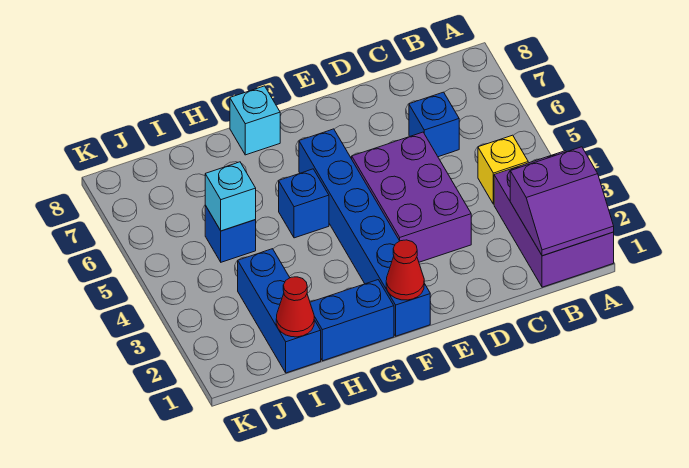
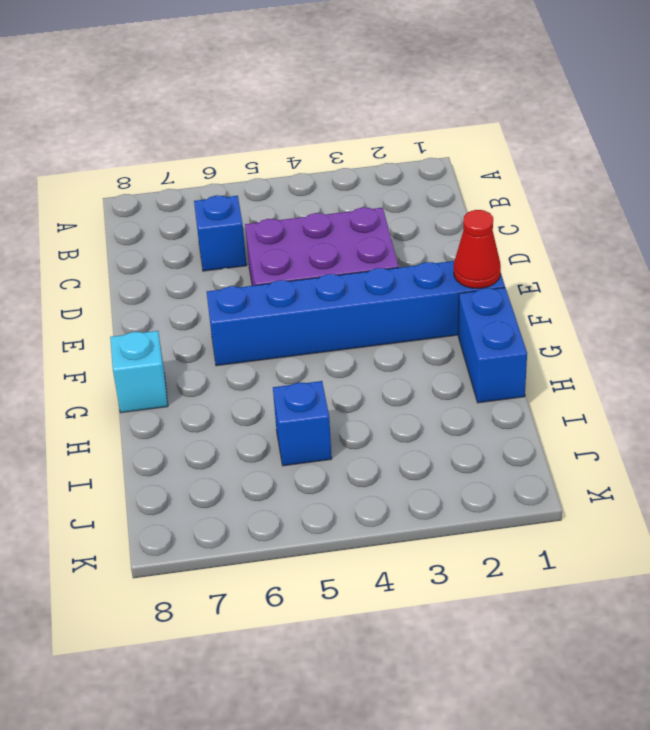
none -> purple 2x3 brick [494,151,614,287]
none -> yellow 1x1 brick [478,135,528,204]
none -> blue 1x1 brick [279,169,329,238]

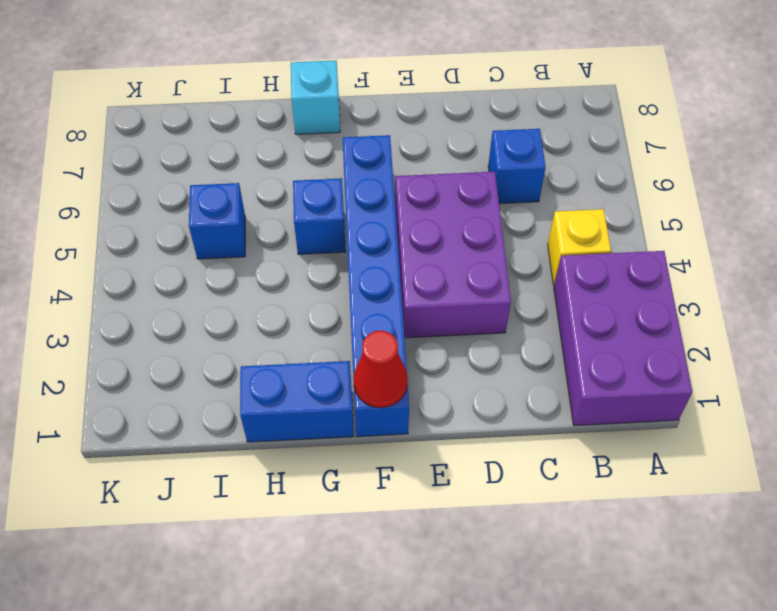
none -> blue 1x3 brick [238,249,321,373]
none -> purple 2x2 slope [510,147,614,256]
none -> red 1x1 cone [276,277,314,337]

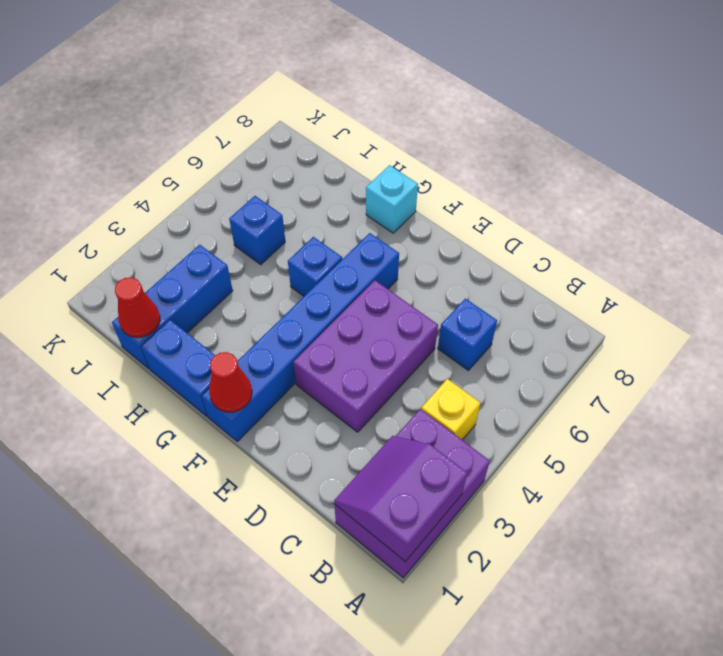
purple 2x2 slope [334,436,467,561] -> purple 2x2 slope turned to [510,147,614,256]
none -> cyan 1x1 brick [205,162,256,231]

